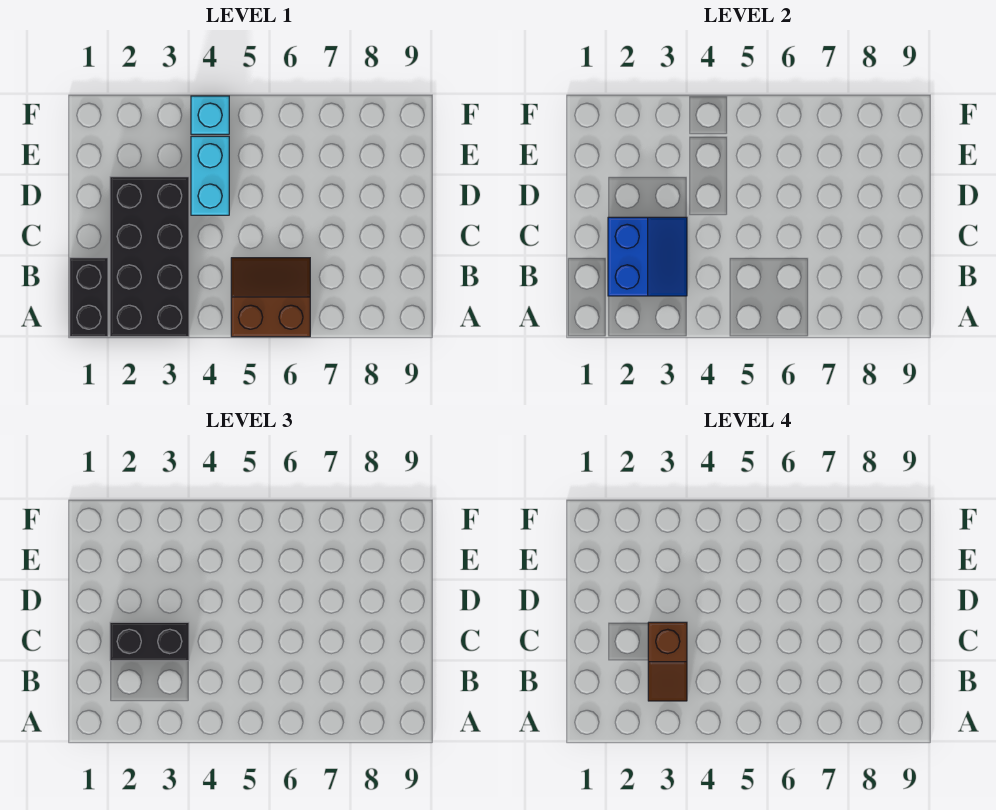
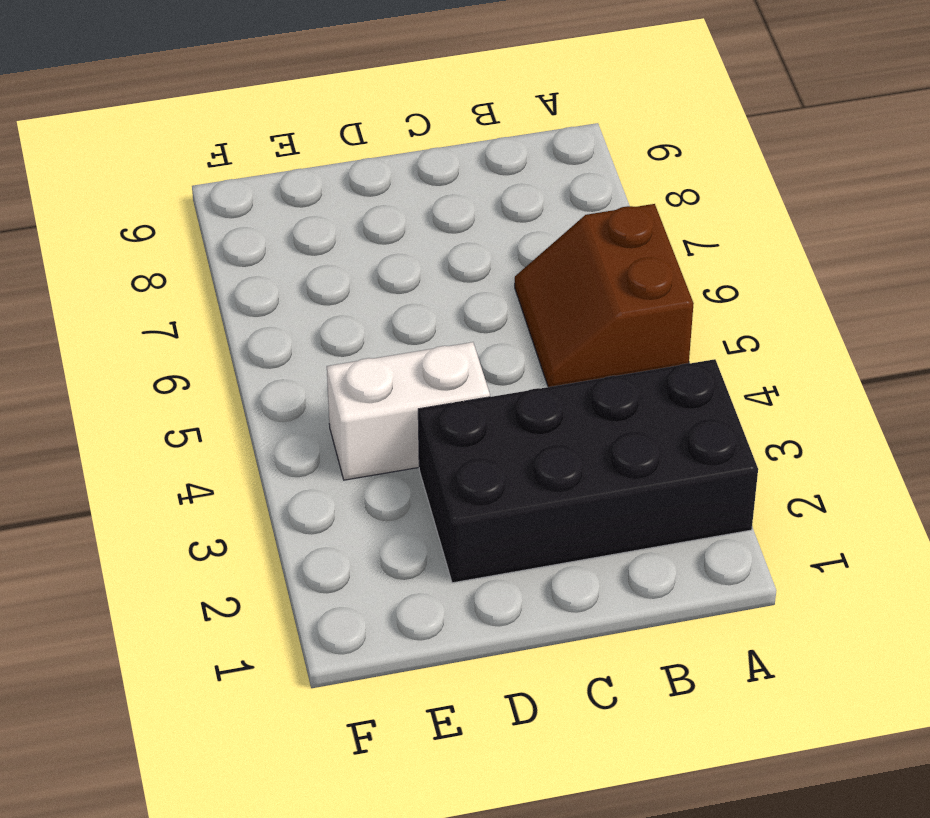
white 1x2 brick [327,342,490,480] -> cyan 1x2 brick [191,136,229,215]
none -> black 1x2 brick [70,258,108,337]
none -> cyan 1x1 brick [191,96,229,134]

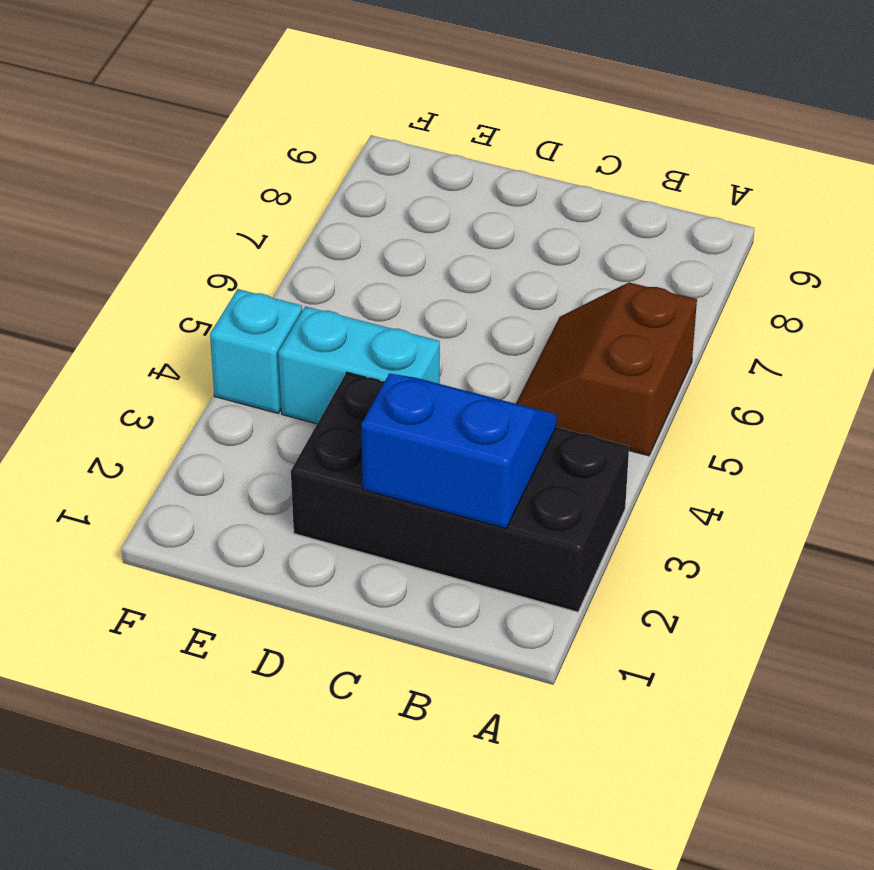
none -> black 1x2 brick [70,258,108,337]
none -> black 1x2 brick [110,622,189,661]

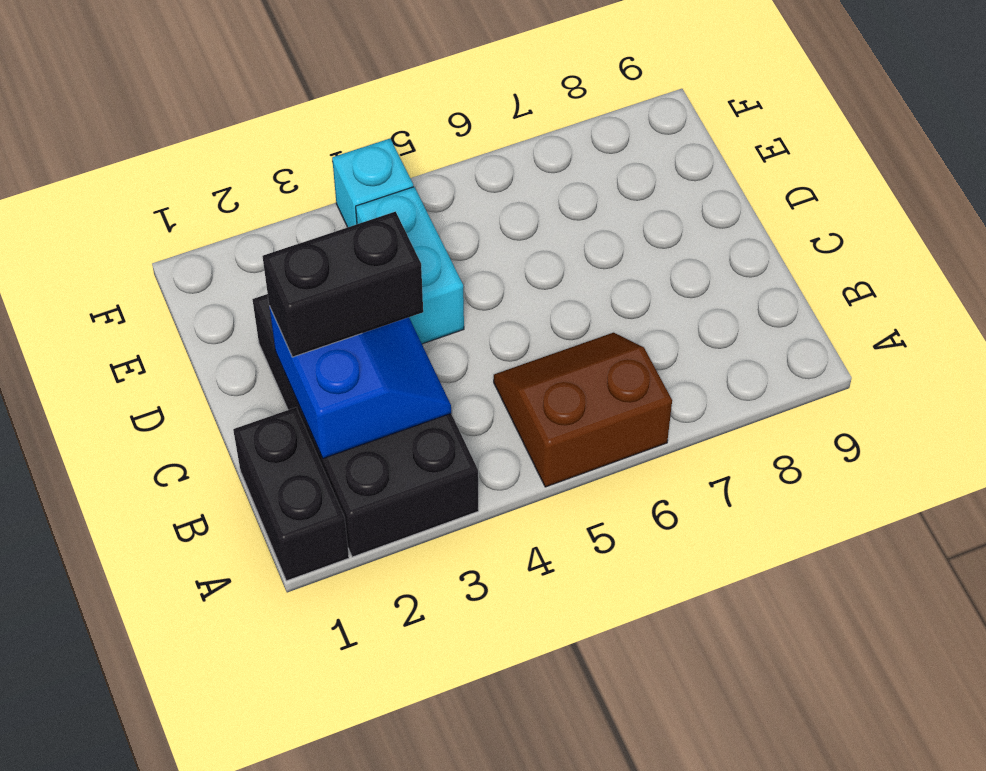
none -> brown 1x2 slope [648,622,687,701]

